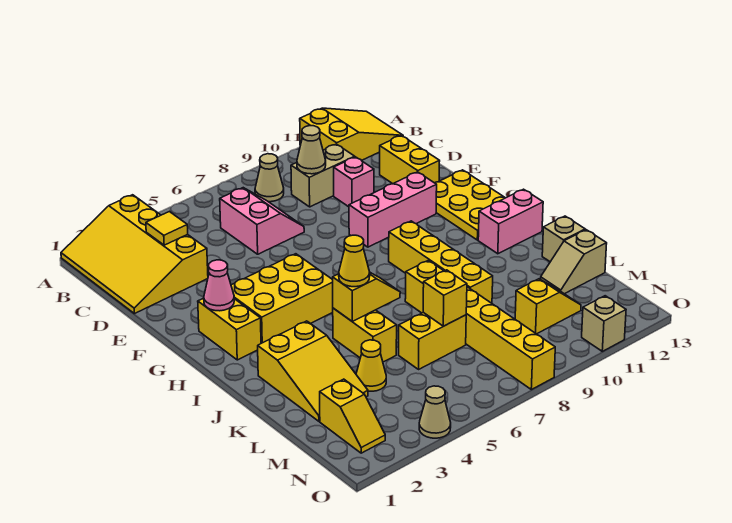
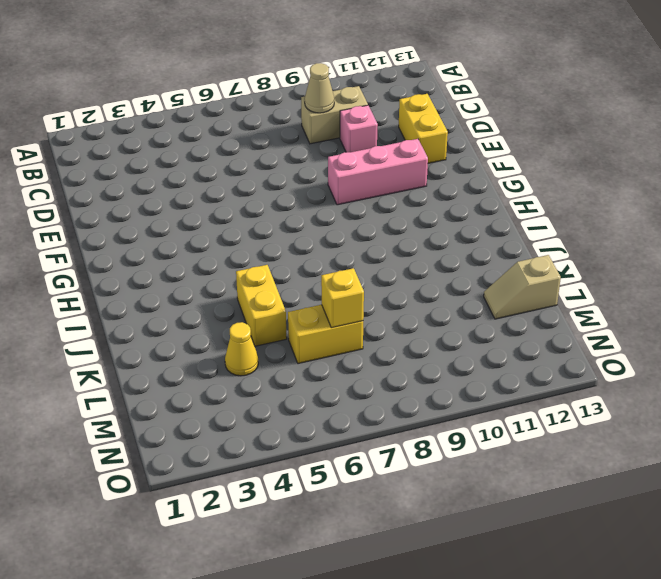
none -> yellow 3x4 slope [61,195,208,314]
none -> yellow 2x3 slope [300,108,403,160]
none -> tan 1x1 cone [255,154,284,202]
none -> pink 2x2 slope [220,188,304,254]

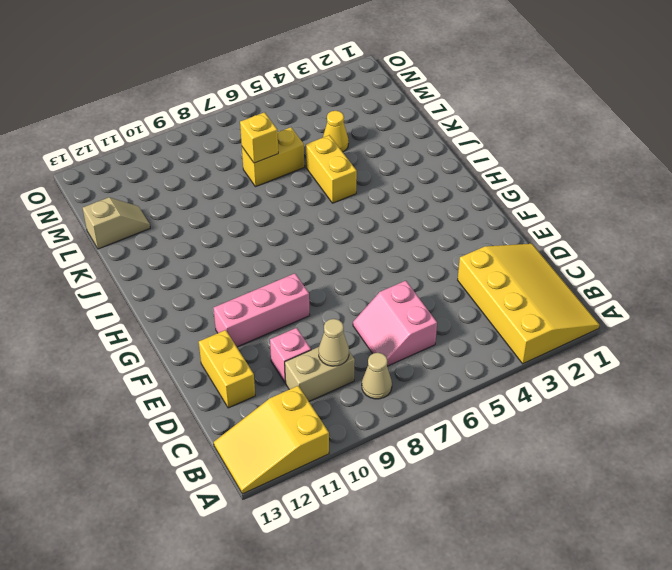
none -> yellow 2x3 plate [435,170,505,240]
none -> yellow 1x2 brick [198,298,261,360]
none -> yellow 2x3 brick [231,254,333,343]
none -> yellow 1x4 brick [389,221,493,303]

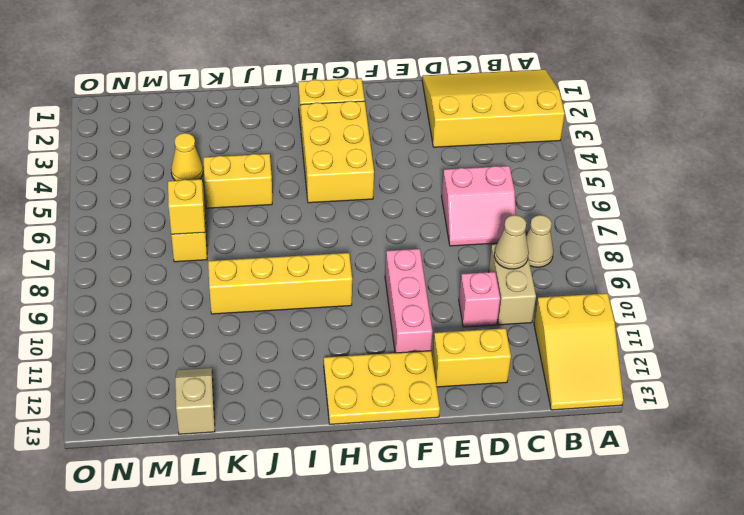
none -> pink 1x2 brick [478,189,543,254]
none -> yellow 2x3 slope [258,321,368,421]
none -> yellow 1x6 brick [405,260,555,390]
none -> tan 1x1 brick [542,216,585,262]

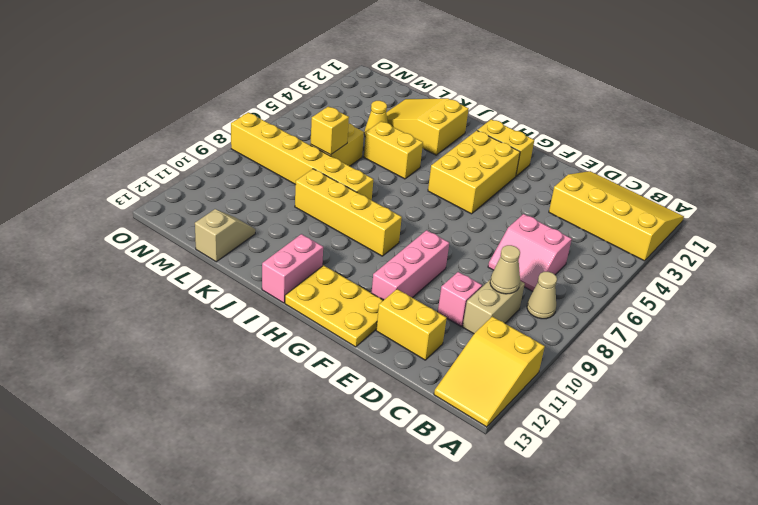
none -> tan 1x1 brick [542,216,585,262]
none -> yellow 1x2 slope [320,379,385,453]
none -> yellow 1x2 slope [515,279,581,334]
none -> tan 1x1 cone [419,386,451,438]

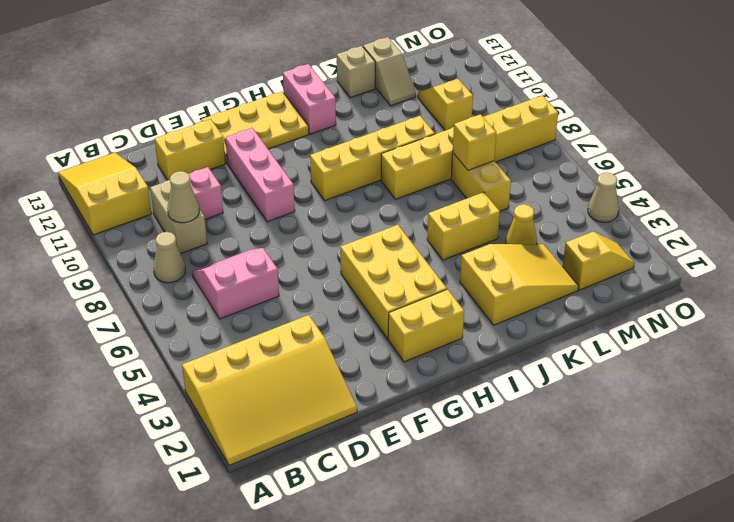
none -> tan 1x1 brick [582,296,626,351]
none -> yellow 1x1 tile [146,212,188,245]
none -> pink 1x1 cone [204,260,234,311]
none -> yellow 1x2 slope [333,273,400,322]

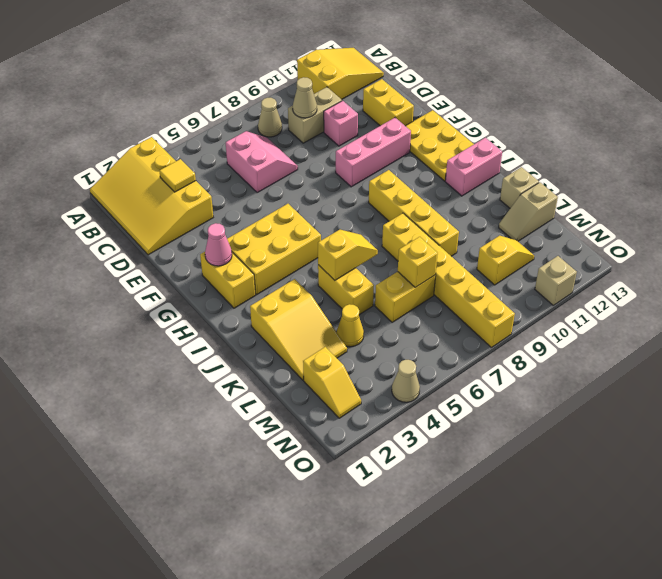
none -> yellow 1x1 cone [339,235,370,287]

